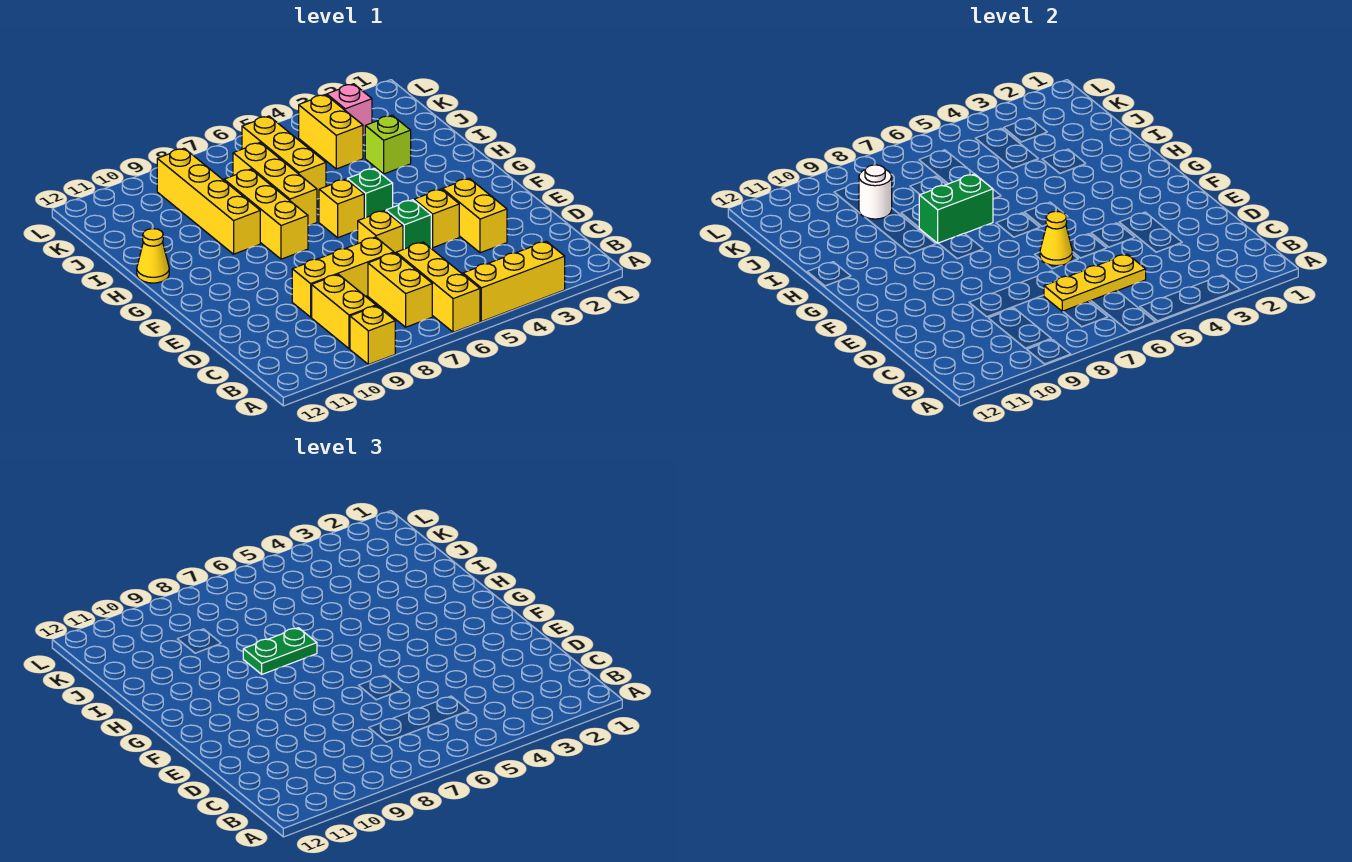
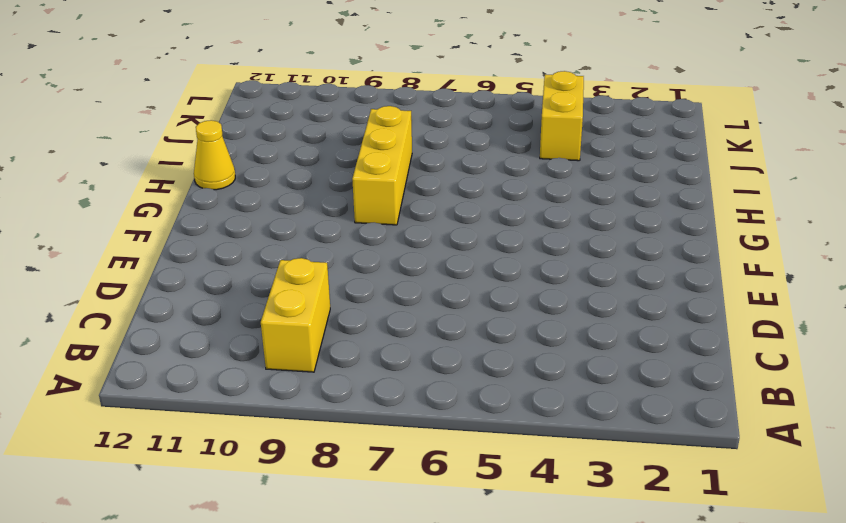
none -> yellow 1x3 brick [463,241,565,321]
none -> yellow 1x3 brick [396,242,480,332]
none -> yellow 1x1 brick [350,306,395,365]

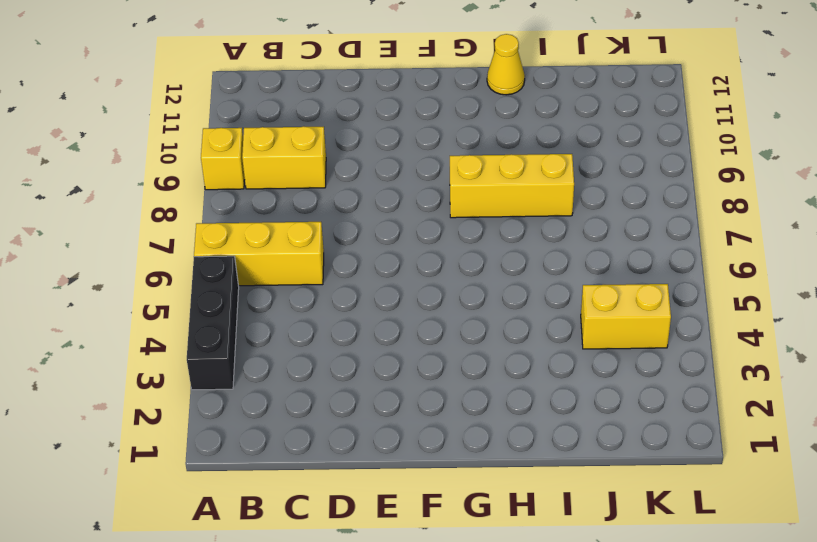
black 1x3 brick [187,256,239,390] -> yellow 1x3 brick [463,241,565,321]
none -> yellow 1x2 brick [368,253,432,327]
none -> yellow 1x2 brick [442,178,507,253]
none -> yellow 1x3 brick [292,237,394,317]

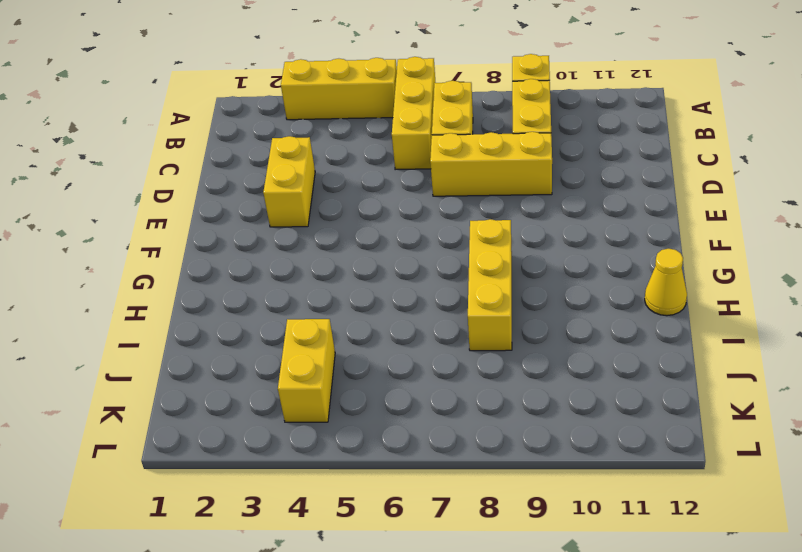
none -> yellow 1x1 brick [414,189,459,248]
none -> green 1x1 brick [386,200,431,249]
none -> yellow 1x1 brick [358,211,403,253]

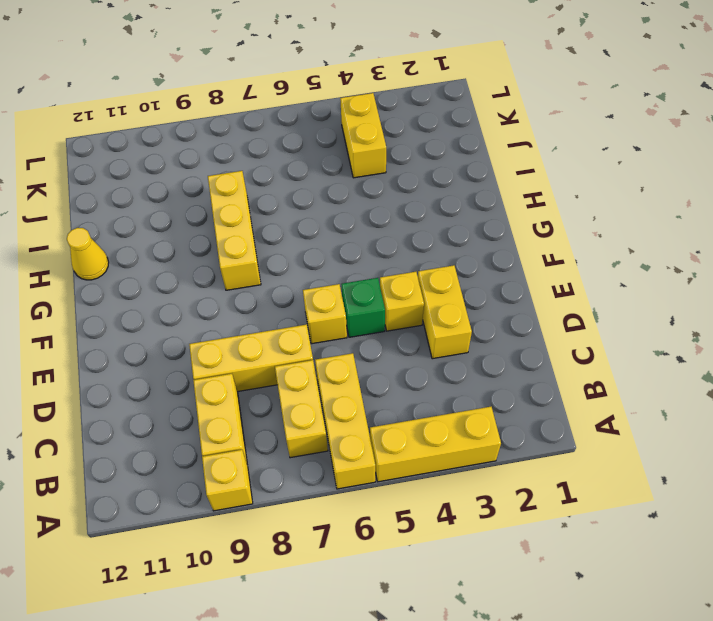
none -> green 1x1 brick [347,168,393,218]
none -> yellow 1x1 brick [319,179,364,238]
none -> yellow 1x3 brick [233,143,317,225]

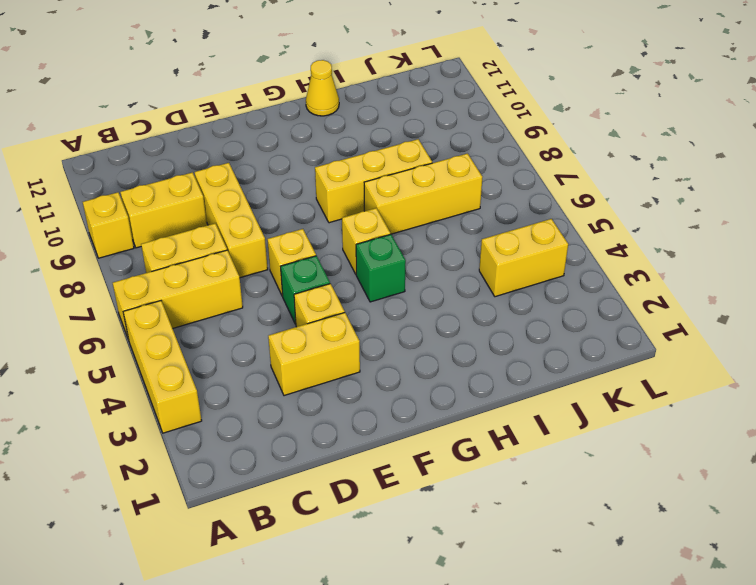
none -> yellow 1x4 brick [157,148,260,254]
none -> lime 1x1 brick [365,115,411,174]
none -> yellow 1x3 brick [242,116,326,199]

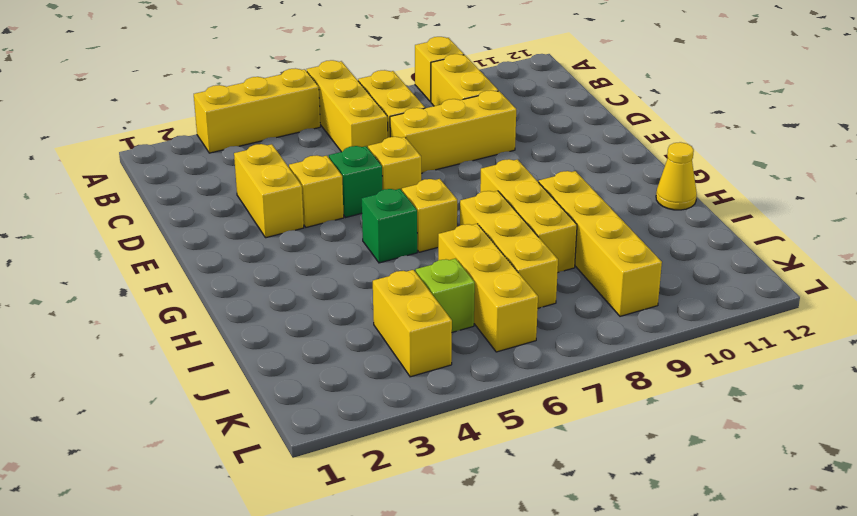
lime 1x1 brick [416,259,475,332] -> lime 1x1 brick moved to [365,115,411,174]
none -> pink 1x1 brick [327,84,372,135]
none -> yellow 1x3 plate [1044,254,1146,312]
none -> yellow 1x1 cone [1040,211,1073,266]

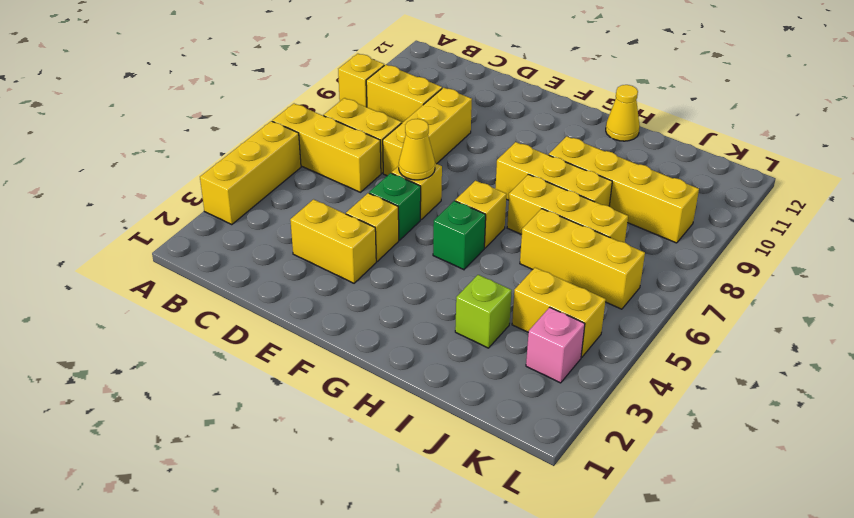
none -> yellow 1x3 plate [1044,254,1146,312]
none -> green 1x2 brick [919,174,993,243]
none -> white 1x1 round brick [859,165,892,219]

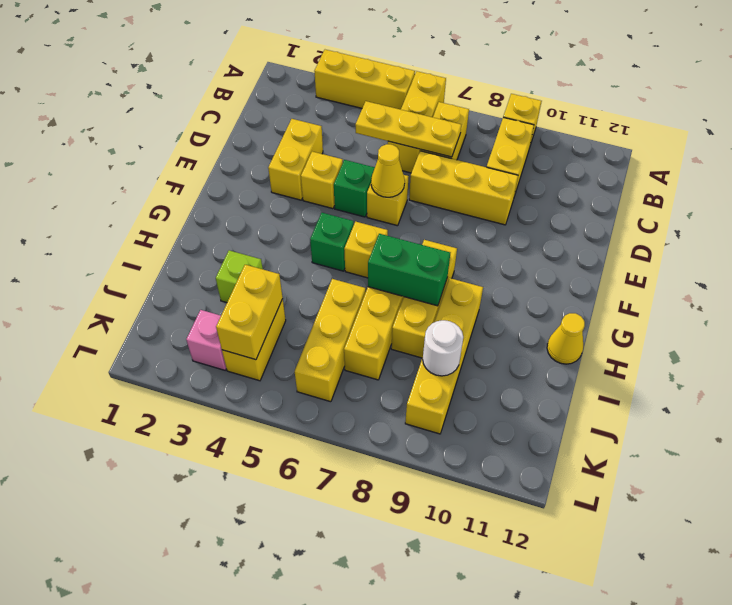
yellow 1x2 brick [216,265,283,360] -> none
none -> green 1x2 plate [243,628,317,674]

